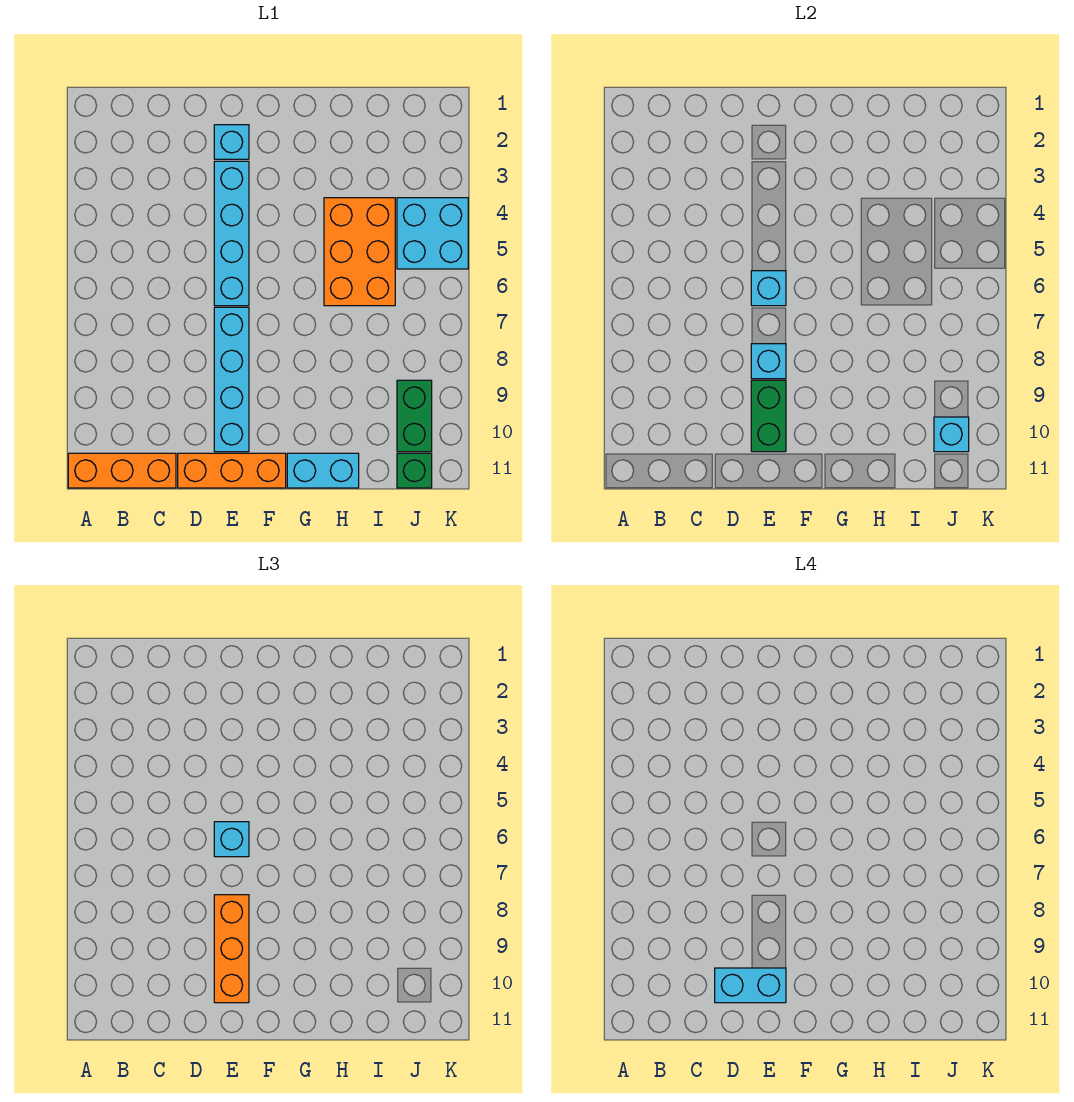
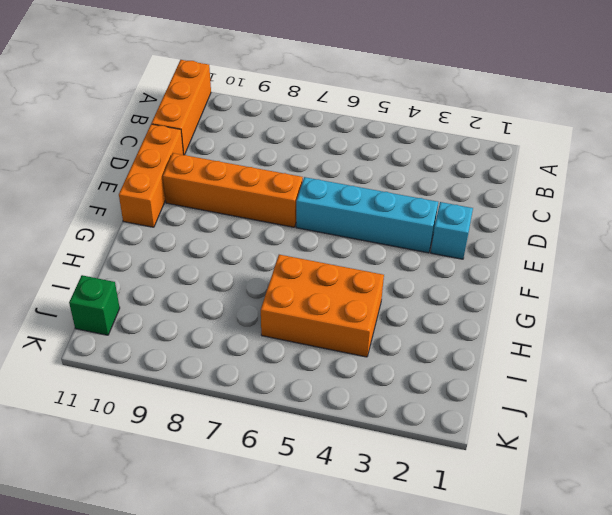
orange 1x4 brick [163,153,303,227] -> cyan 1x4 brick [214,307,249,452]
none -> cyan 1x2 brick [287,453,359,488]
none -> cyan 2x2 brick [397,198,468,269]
none -> green 1x2 brick [397,380,432,452]

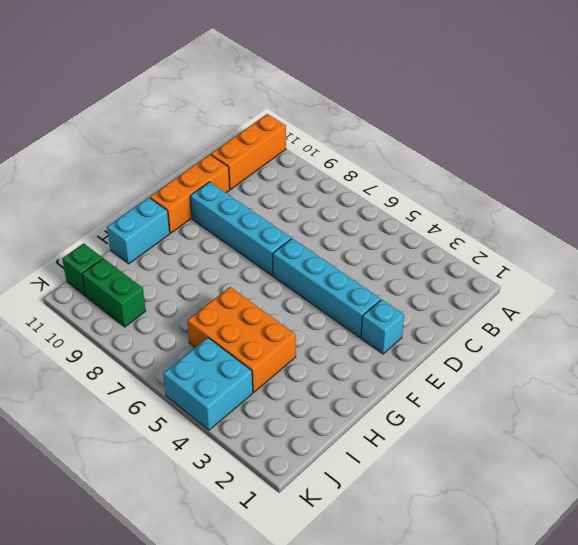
none -> cyan 1x1 brick [751,271,786,306]
none -> cyan 1x1 brick [751,344,786,379]
none -> green 1x2 brick [751,380,786,452]

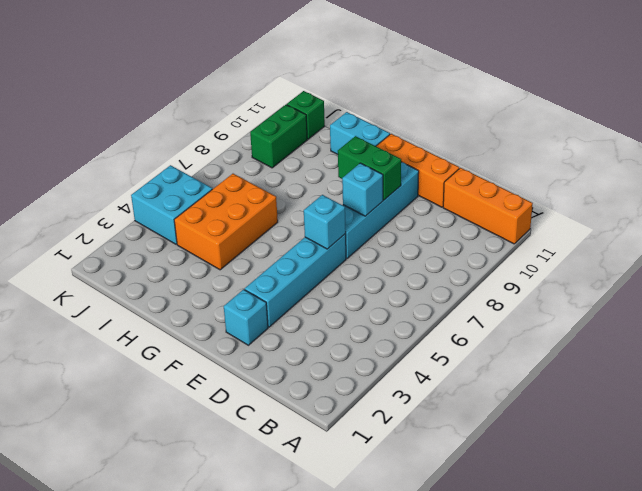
green 1x2 brick [338,136,401,200] -> green 1x2 brick turned to [751,380,786,452]
none -> cyan 1x1 brick [934,417,969,452]
none -> cyan 1x1 brick [214,822,249,857]
none -> orange 1x3 brick [214,895,249,1003]

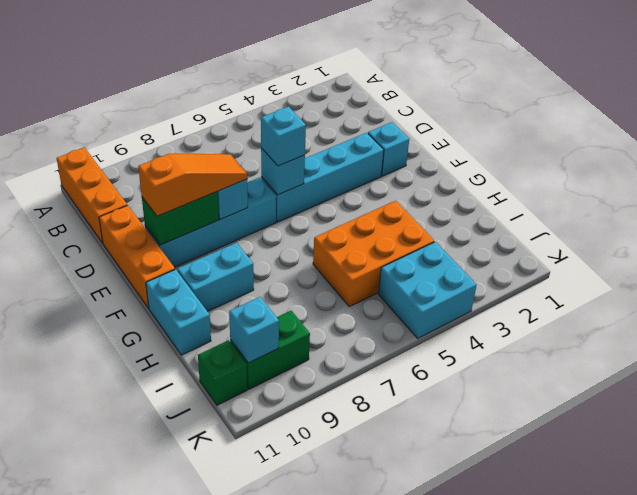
orange 1x3 slope [138,154,247,216] -> orange 1x3 brick [214,895,249,1003]
cyan 1x2 brick [177,243,254,312] -> cyan 1x2 brick turned to [715,968,786,1003]

